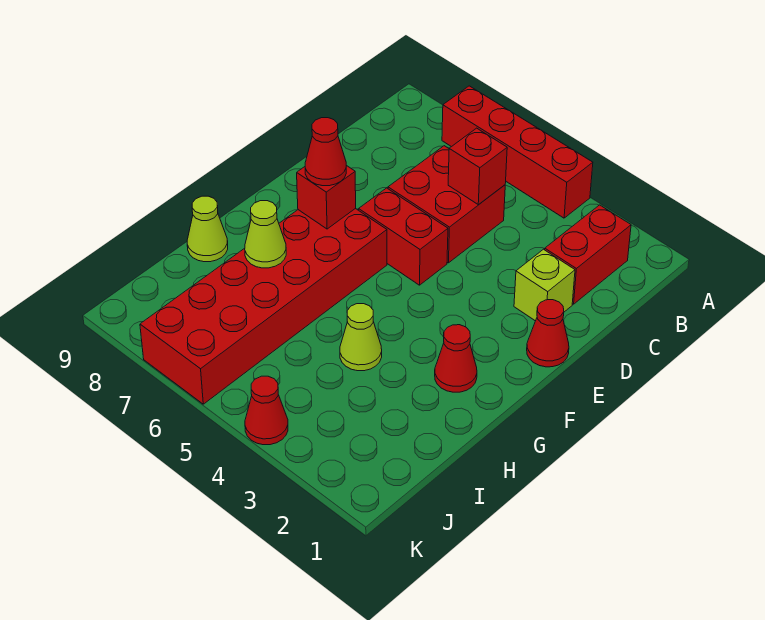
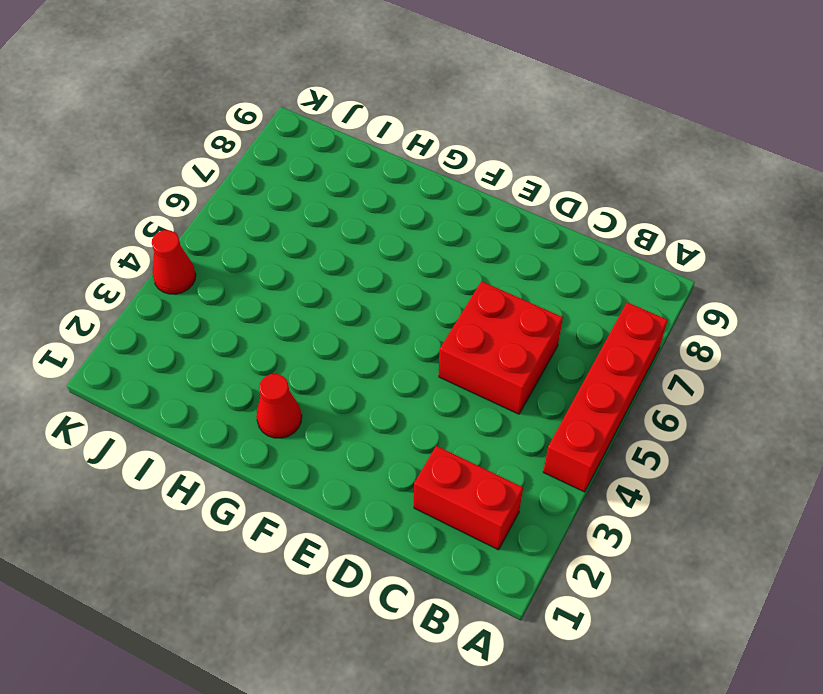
none -> lime 1x1 brick [514,249,575,321]
none -> red 1x1 cone [527,300,569,367]
none -> red 1x2 brick [359,188,448,285]

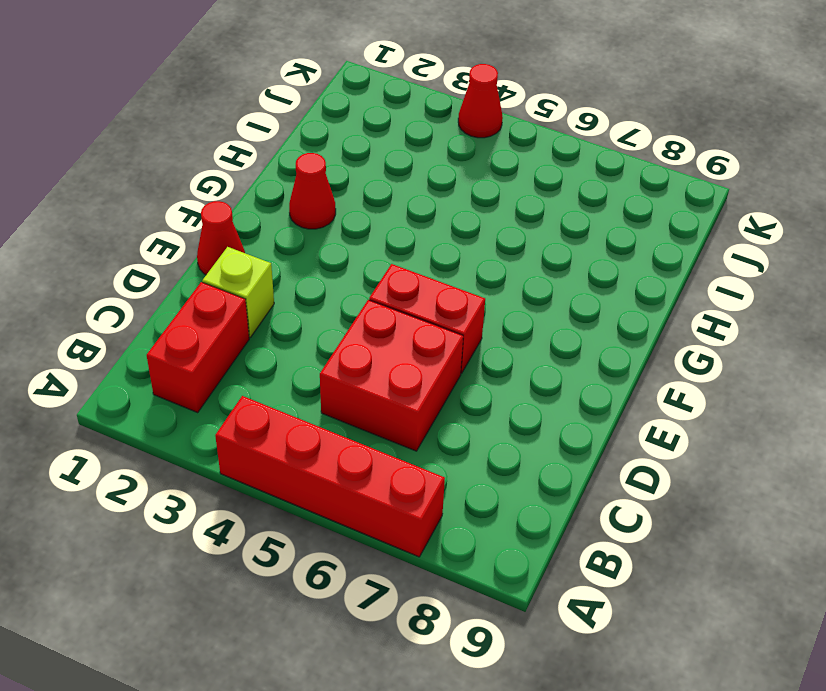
none -> red 2x6 brick [140,208,387,404]
none -> lime 1x1 cone [340,304,382,371]
none -> lime 1x1 cone [187,196,228,262]

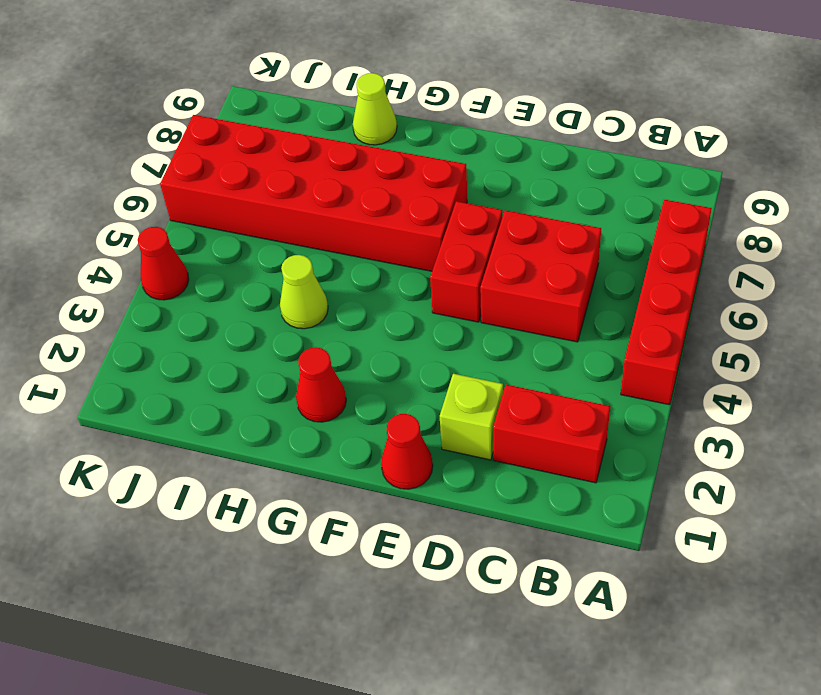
none -> red 1x1 brick [448,128,507,205]
none -> red 1x1 brick [297,165,356,229]
none -> lime 1x1 cone [245,201,286,268]

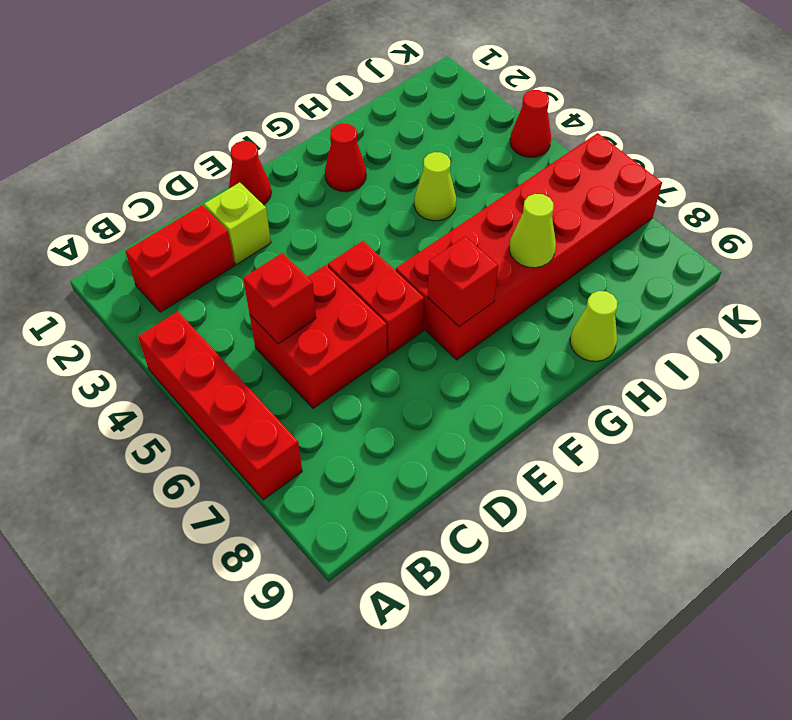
none -> red 1x1 cone [305,118,346,186]

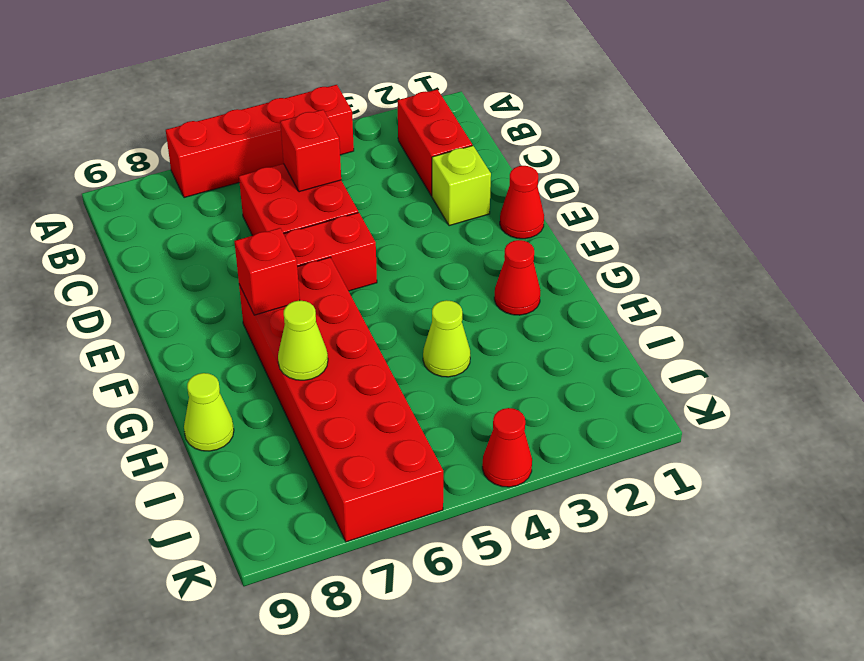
none -> red 1x1 cone [305,118,346,186]

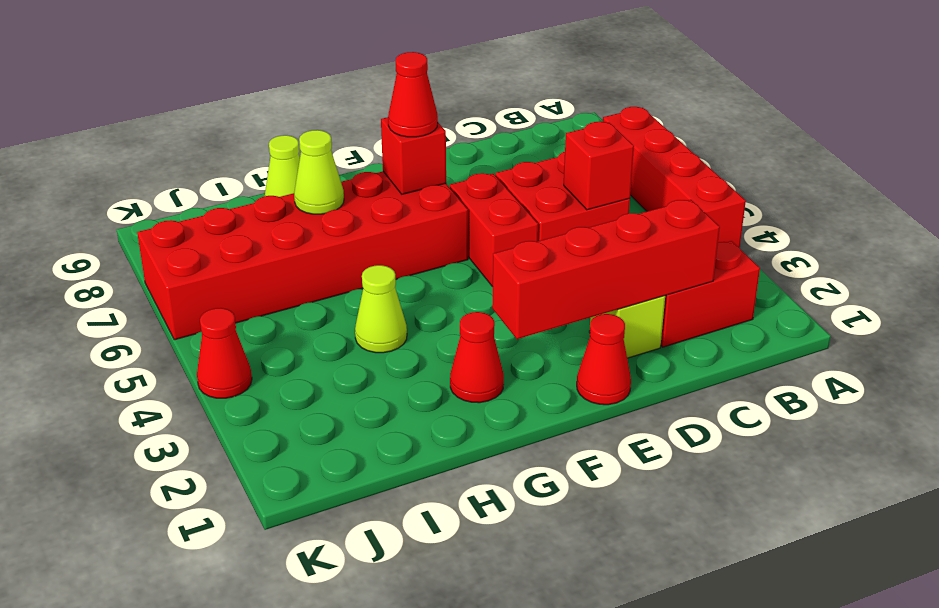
red 1x4 brick [492,200,720,339] -> none

